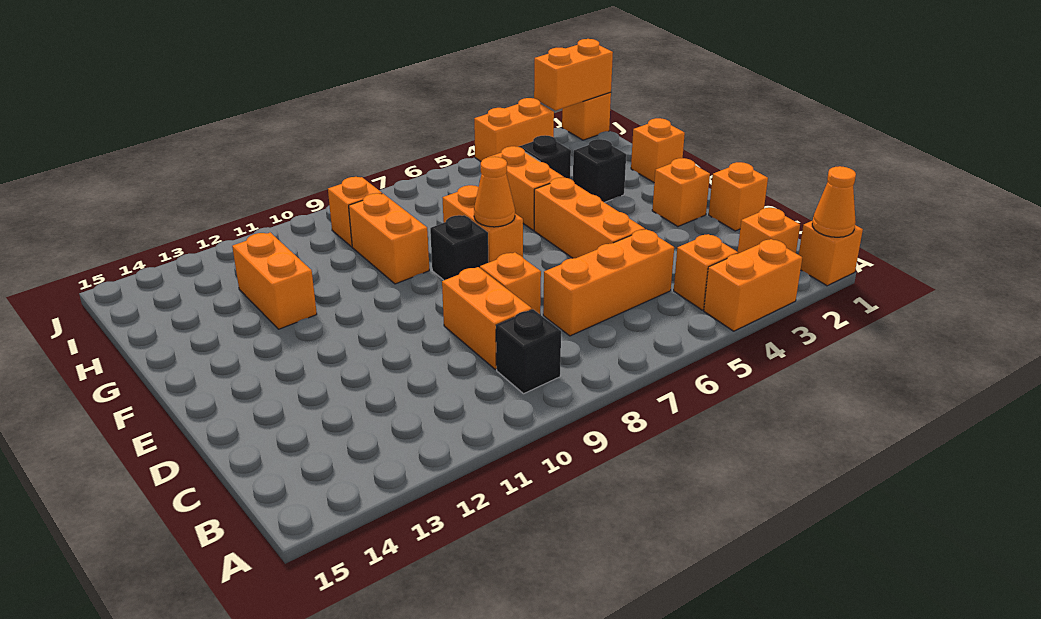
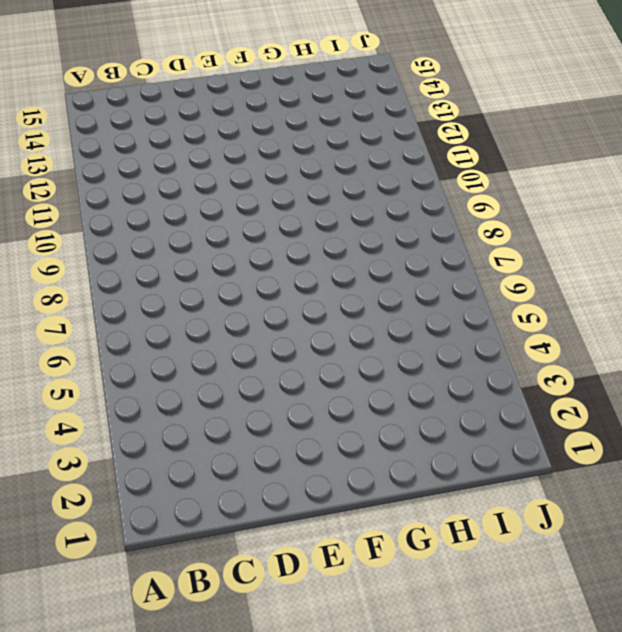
none -> orange 1x1 brick [799,221,863,286]
none -> orange 1x2 brick [704,239,802,331]
none -> orange 1x1 brick [738,208,800,254]

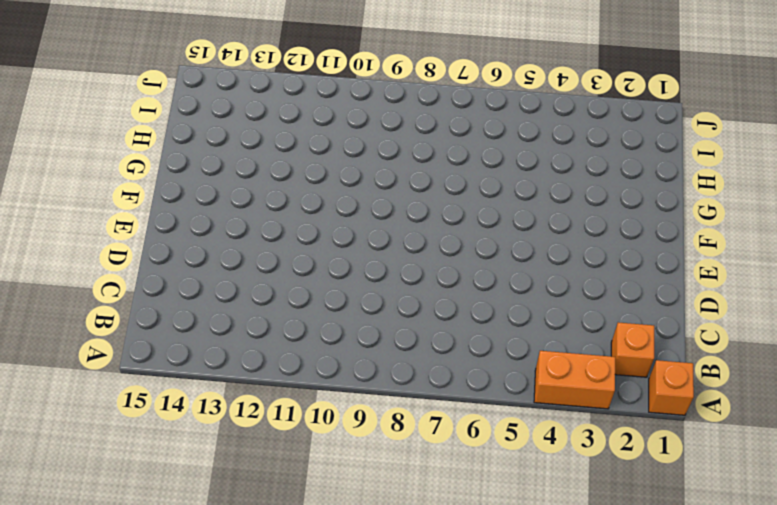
none -> orange 1x1 brick [674,234,738,310]
none -> black 1x1 brick [496,309,561,394]
none -> orange 1x3 brick [543,229,674,336]

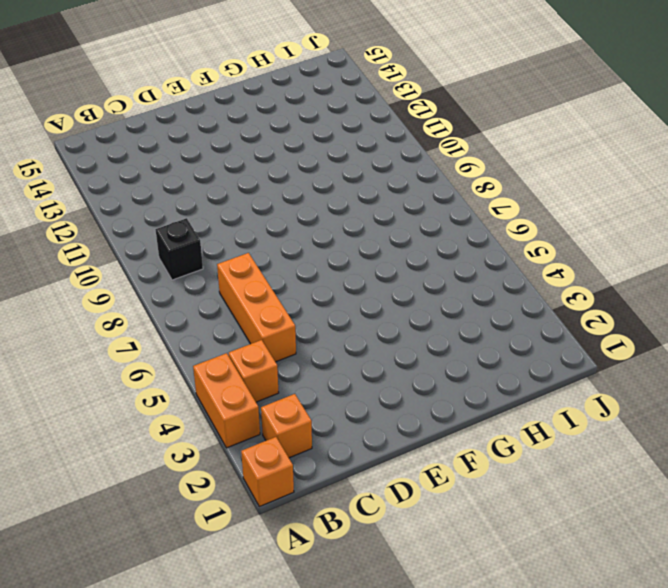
none -> orange 1x2 brick [442,267,532,369]
none -> orange 1x1 brick [709,162,768,231]
none -> orange 1x3 brick [534,177,645,258]

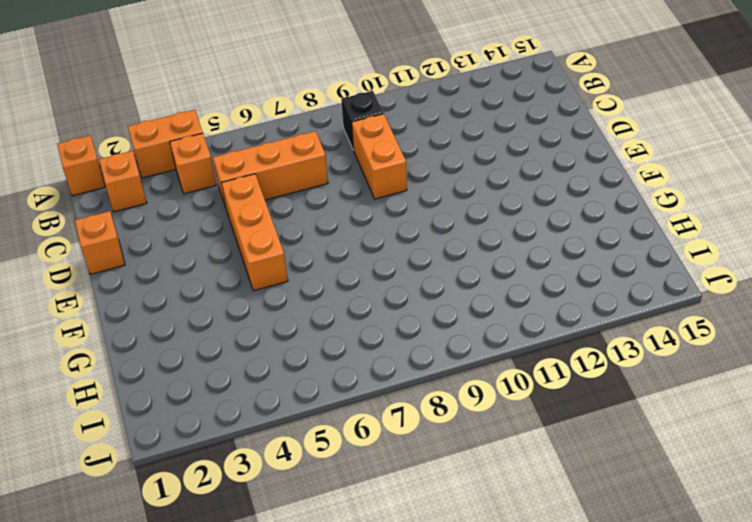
none -> orange 1x1 brick [480,252,541,314]
none -> orange 1x1 brick [652,158,710,227]
none -> orange 1x2 brick [443,185,523,263]

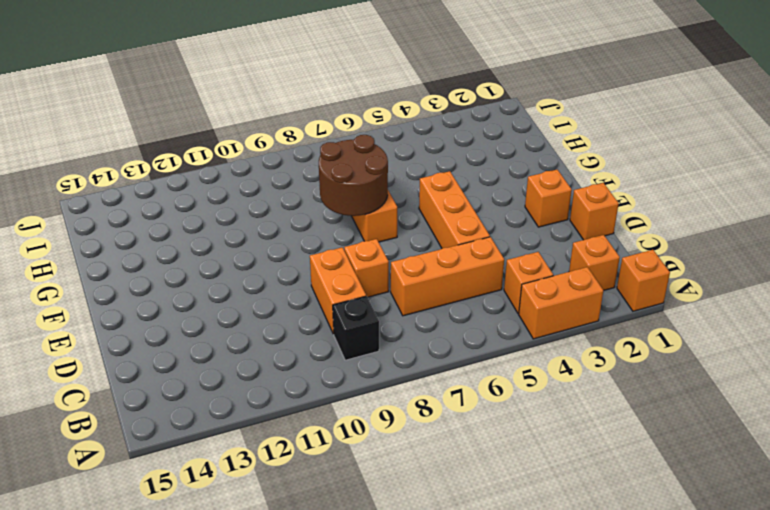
brown 2x2 round brick [319,135,388,216] -> orange 1x1 cone [474,157,515,227]
none -> black 1x1 brick [430,215,488,280]
none -> orange 1x1 brick [631,118,685,182]
none -> black 1x1 brick [573,139,626,203]

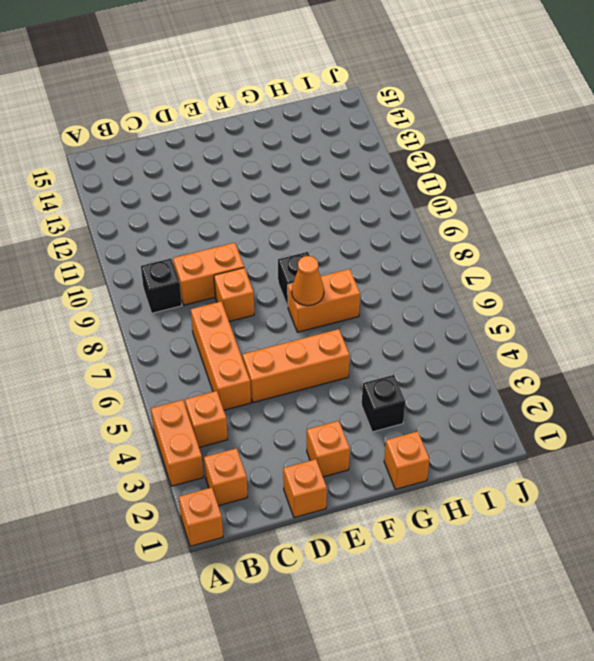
none -> orange 1x2 brick [487,146,564,230]
none -> orange 1x2 brick [349,193,429,284]
none -> orange 1x2 brick [232,233,317,329]

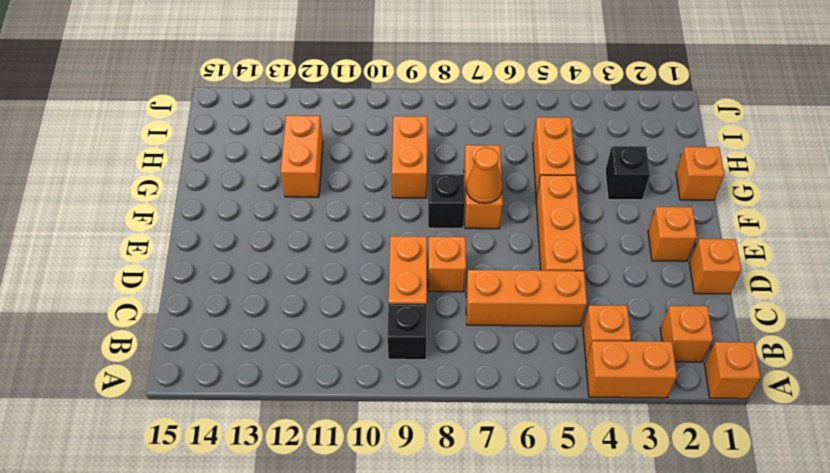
none -> black 1x1 brick [519,135,571,179]
none -> orange 1x1 brick [328,177,382,247]
none -> orange 1x1 brick [562,92,611,140]

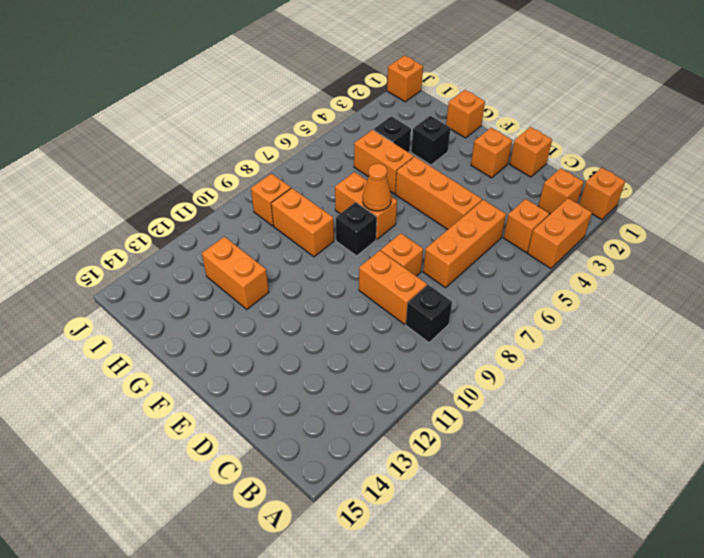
none -> orange 1x2 brick [474,98,554,161]
none -> orange 1x1 cone [812,166,856,237]
none -> orange 1x2 brick [534,39,613,111]

